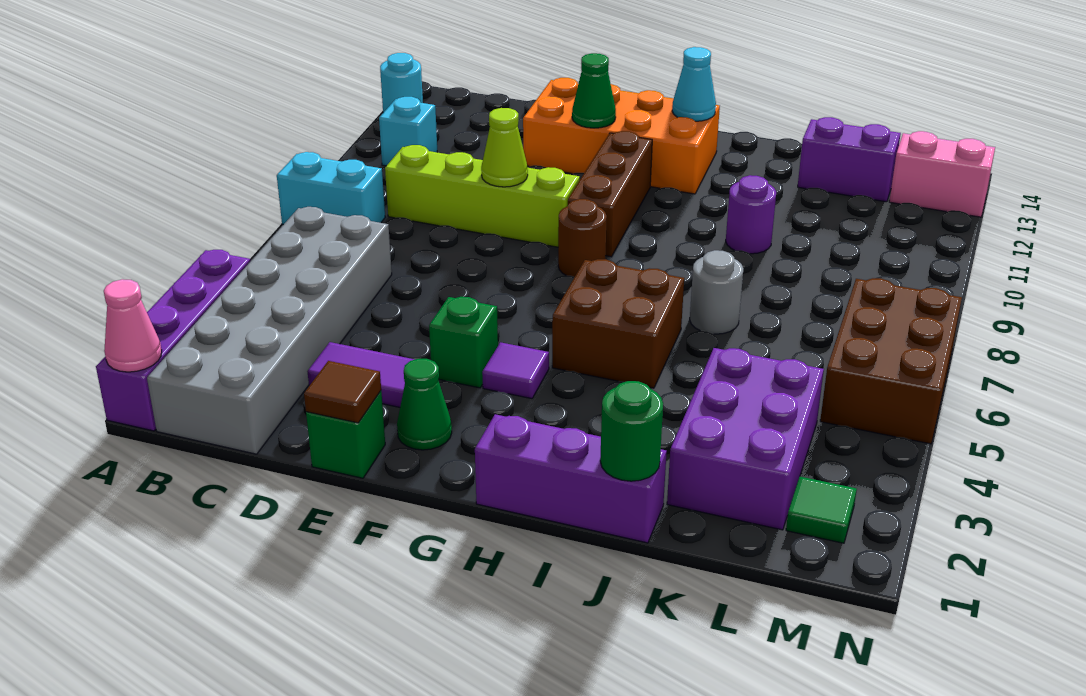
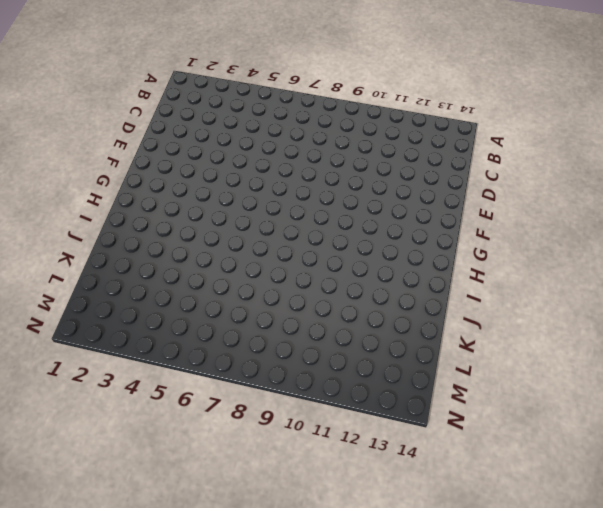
none -> purple 1x4 brick [96,250,251,431]
none -> cyan 1x2 brick [277,152,385,225]
none -> cyan 1x1 round brick [380,53,423,113]

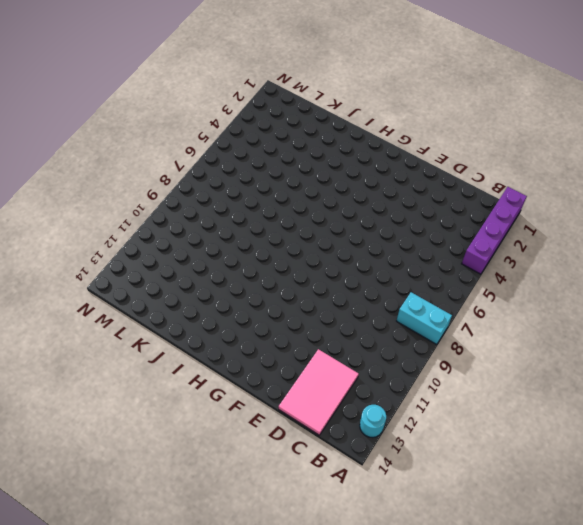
pink 2x3 tile [279,349,359,435] -> none
none -> grey 2x6 brick [147,207,392,454]
none -> cyan 1x1 brick [379,97,437,166]
none -> lime 1x4 brick [385,145,580,247]

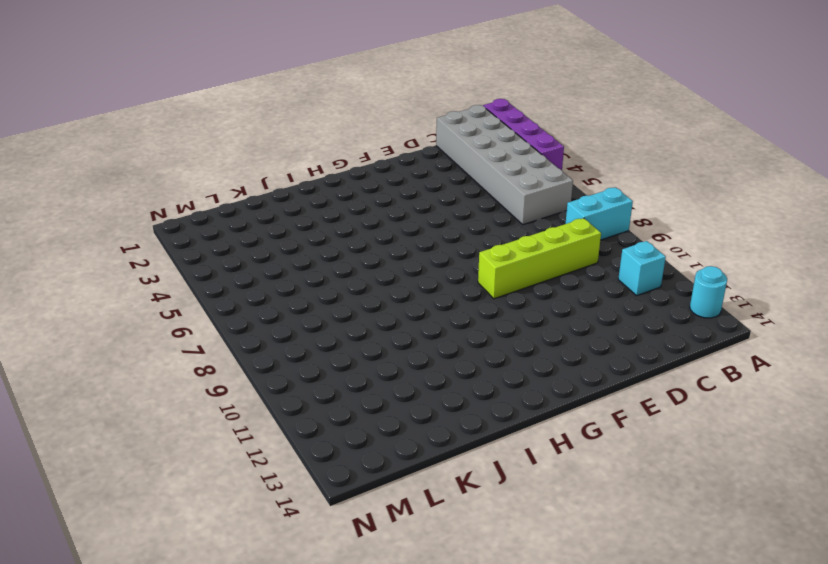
none -> purple 1x2 tile [307,342,415,407]
none -> green 1x1 brick [306,391,385,478]
none -> orange 2x4 brick [523,78,720,194]

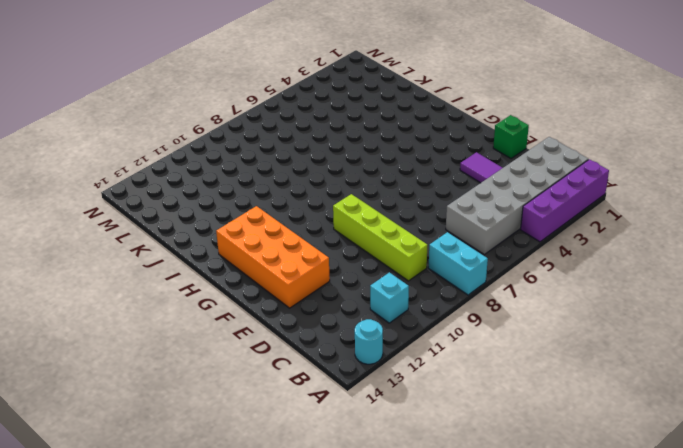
none -> green 1x1 cone [397,359,452,450]
none -> green 1x1 brick [429,297,498,388]
none -> purple 1x1 tile [482,342,549,399]

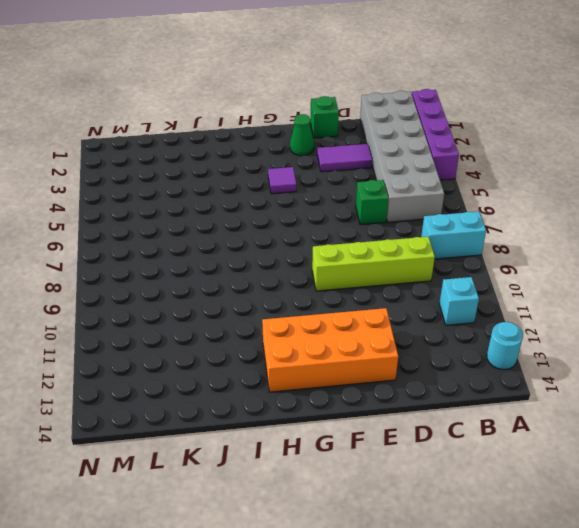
green 1x1 brick [356,180,388,225] -> green 1x1 brick moved to [429,297,498,388]
none -> brown 1x1 round brick [558,199,607,277]
none -> brown 1x3 brick [568,131,652,257]
none -> purple 1x3 brick [475,414,667,543]

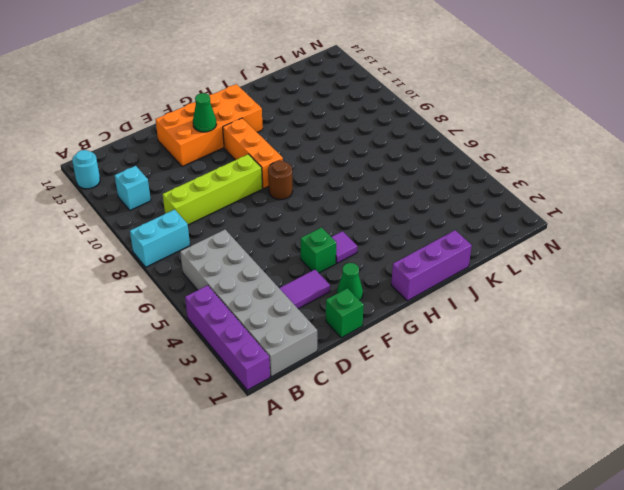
orange 1x3 brick [223,118,283,188] -> brown 1x3 brick [568,131,652,257]
none -> brown 2x2 brick [552,259,684,388]
none -> grey 1x1 round brick [690,250,743,334]
none -> purple 1x1 round brick [726,175,776,254]

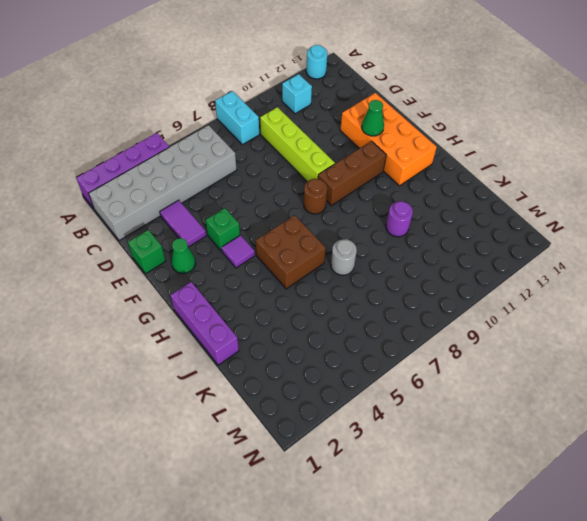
none -> purple 2x3 brick [667,348,824,530]
none -> purple 1x2 brick [798,117,901,202]
none -> green 1x1 tile [786,477,857,543]

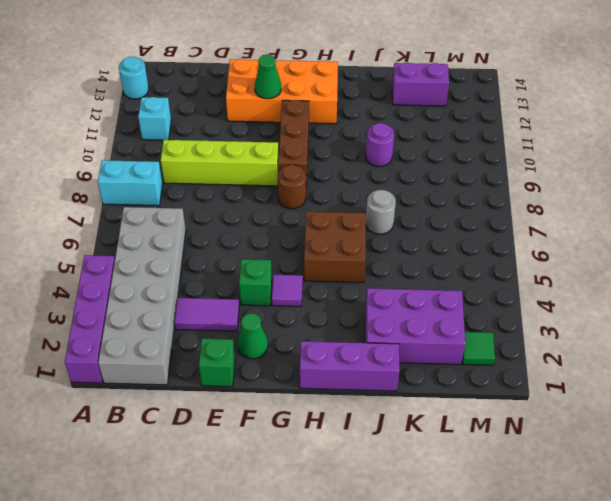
purple 2x3 brick [366,288,465,365] -> purple 2x3 brick turned to [667,348,824,530]
none -> brown 2x3 brick [820,278,962,444]
none -> pink 1x2 brick [889,131,995,217]
none -> pink 1x1 cone [104,279,162,372]

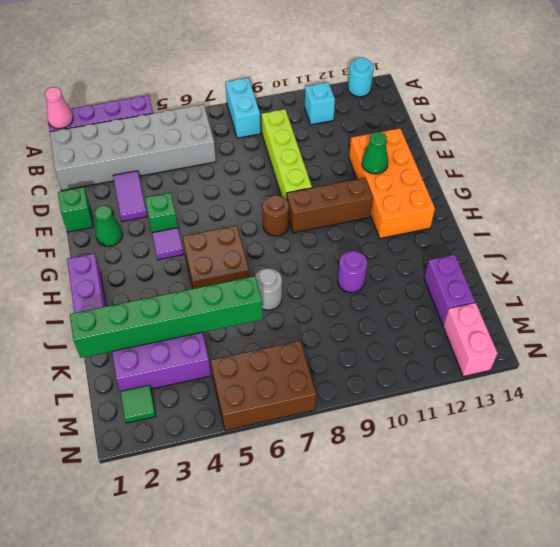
green 1x6 brick [70,276,263,358] -> none
none -> brown 1x1 tile [304,361,381,423]
none -> lime 1x1 cone [481,108,528,187]
none -> cyan 1x1 cone [672,47,716,121]

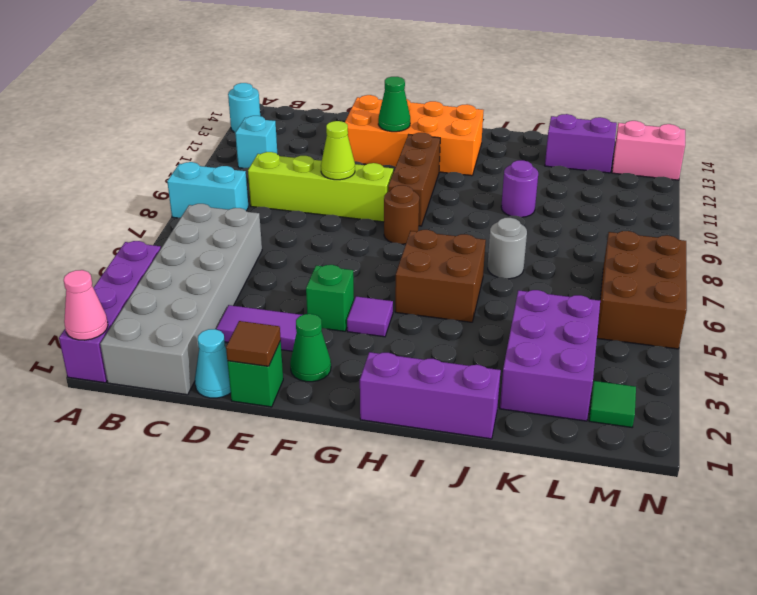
cyan 1x1 cone [195,329,231,398] -> cyan 1x1 cone moved to [672,47,716,121]
none -> green 1x1 round brick [600,381,663,481]

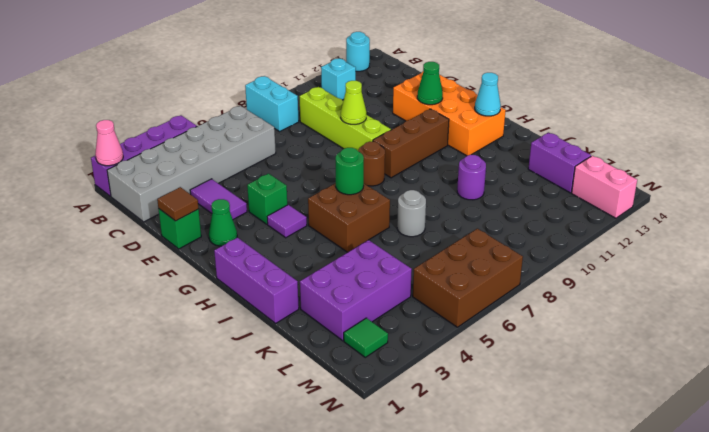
green 1x1 round brick [336,148,364,195] -> green 1x1 round brick moved to [600,381,663,481]

